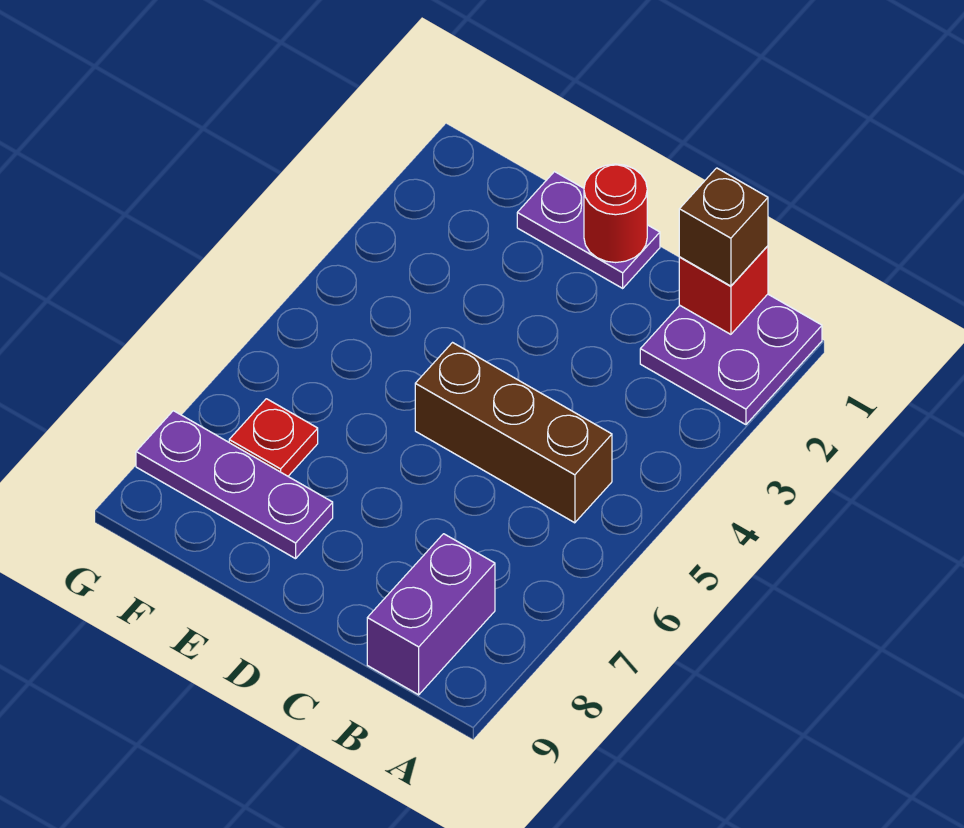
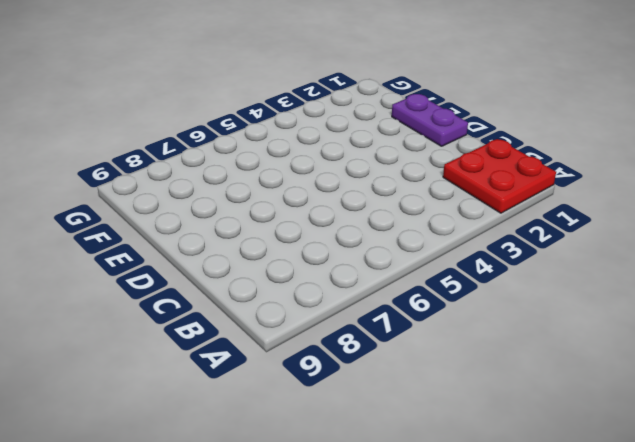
red 2x2 plate [443,139,556,213] -> purple 2x2 plate [640,294,822,425]
none -> brown 1x3 brick [415,343,612,523]
none -> purple 1x2 brick [367,534,495,695]

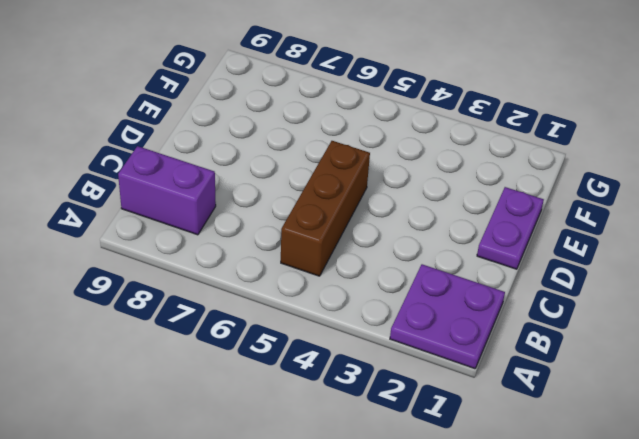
none -> purple 1x3 plate [136,411,333,559]
none -> red 1x1 plate [229,399,318,476]

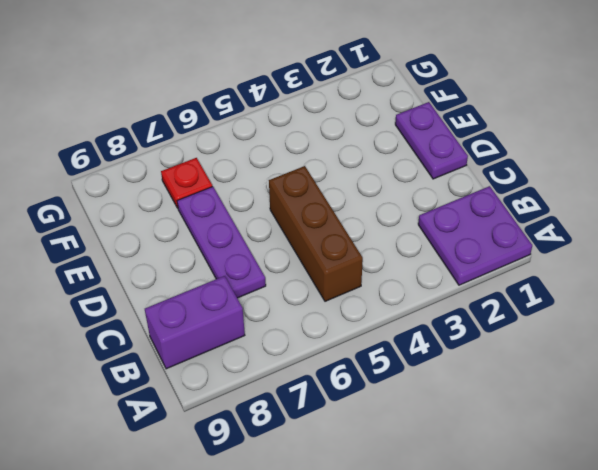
purple 1x3 plate [177,187,266,298] -> purple 1x3 plate moved to [136,411,333,559]
none -> red 1x1 brick [679,246,768,334]
none -> red 1x1 round brick [584,164,647,263]

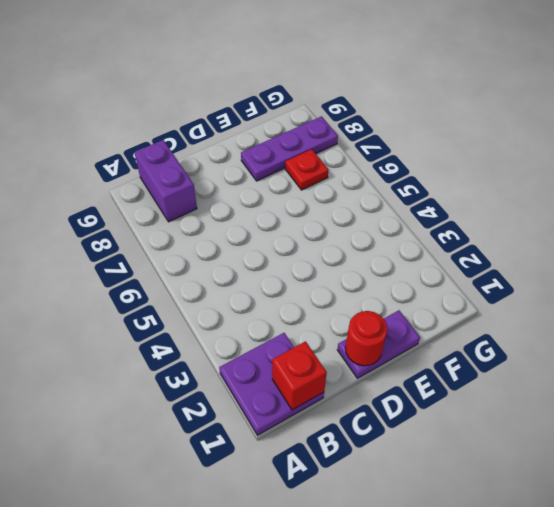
none -> brown 1x3 brick [415,343,612,523]
none -> brown 1x1 brick [679,168,768,286]

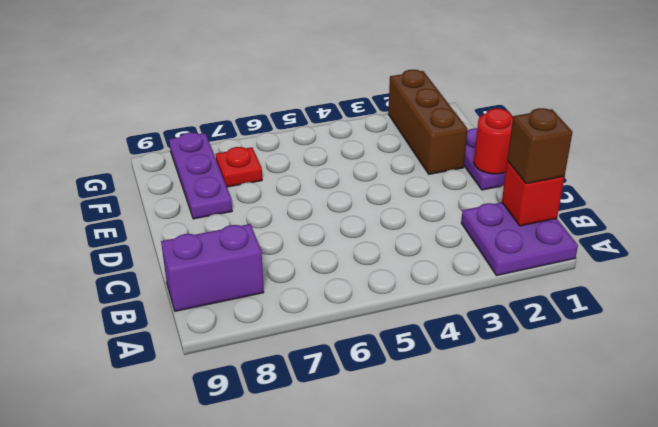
brown 1x3 brick [388,70,468,174] -> brown 1x3 brick moved to [415,343,612,523]

